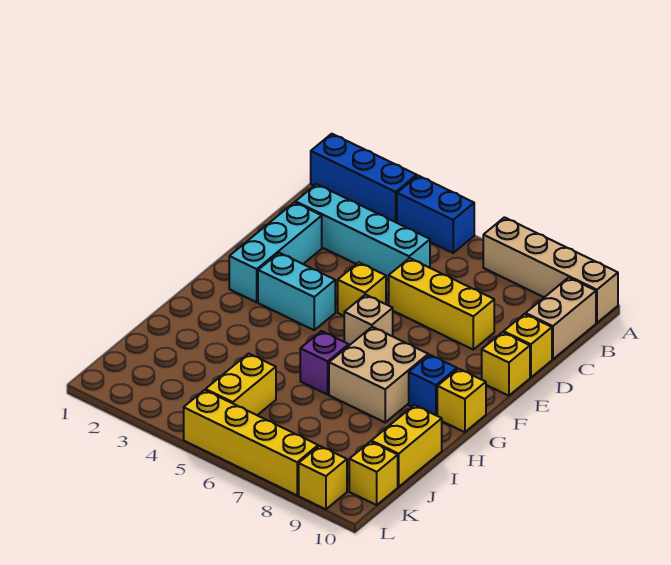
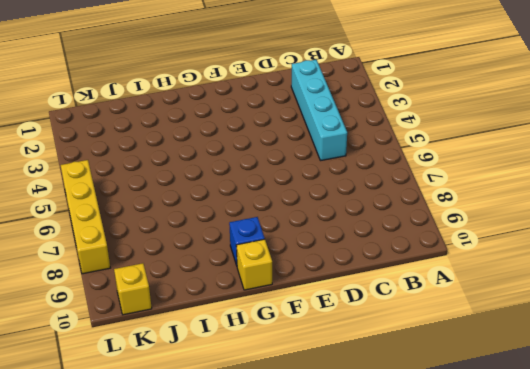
none -> blue 1x3 brick [311,134,417,223]
none -> blue 1x2 brick [397,176,474,253]
none -> tan 1x4 brick [483,217,618,323]

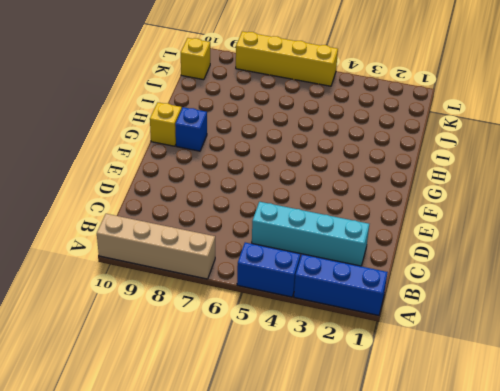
none -> tan 1x2 brick [526,277,596,359]
none -> cyan 1x3 brick [229,202,322,302]
none -> yellow 1x3 brick [389,258,494,350]

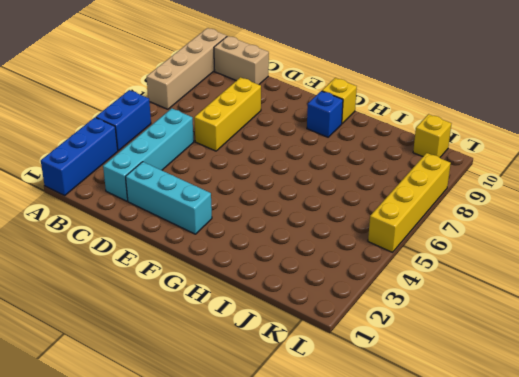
none -> yellow 1x1 brick [504,314,552,378]
none -> yellow 1x1 brick [338,262,386,316]
none -> yellow 1x1 brick [482,332,530,396]

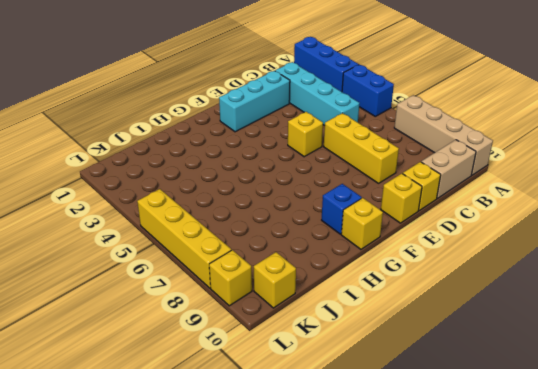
none -> cyan 1x2 brick [258,253,335,330]
none -> tan 1x1 brick [344,295,393,345]
none -> tan 2x2 brick [329,327,428,422]

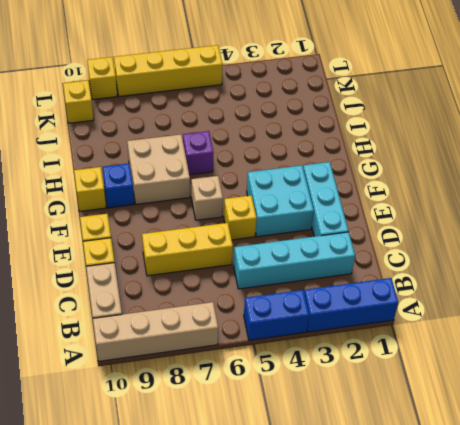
cyan 2x2 brick [247,165,314,237] -> cyan 1x2 brick [258,253,335,330]
none -> yellow 1x2 brick [371,405,442,487]
none -> yellow 1x2 brick [206,354,276,415]

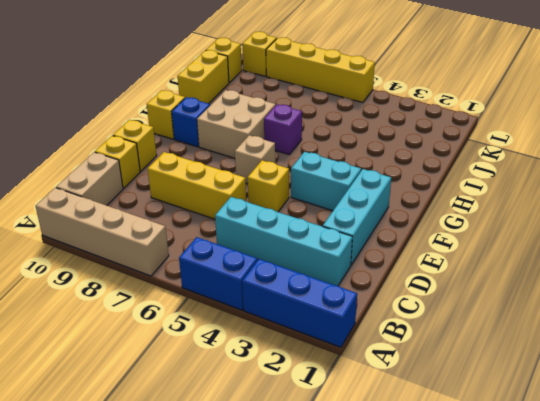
none -> yellow 1x2 brick [206,354,276,415]

